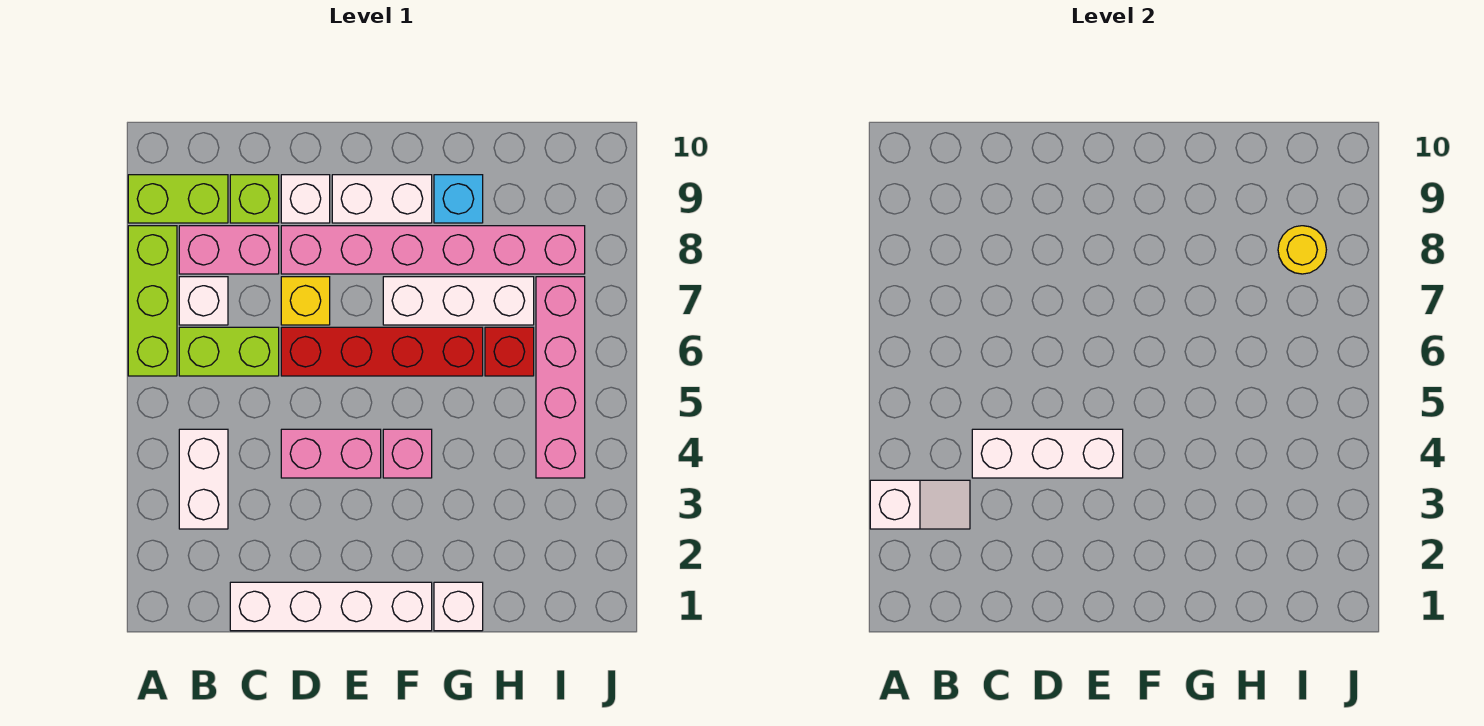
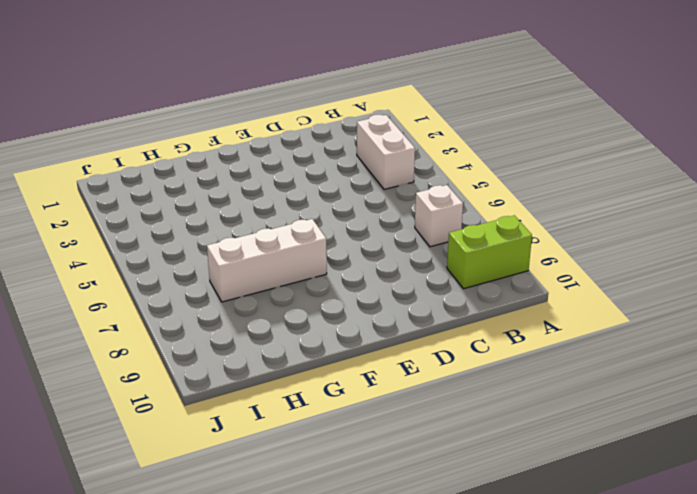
none -> lime 1x3 brick [128,226,177,376]
none -> lime 1x2 brick [179,327,279,376]
none -> pink 1x2 brick [179,226,279,274]

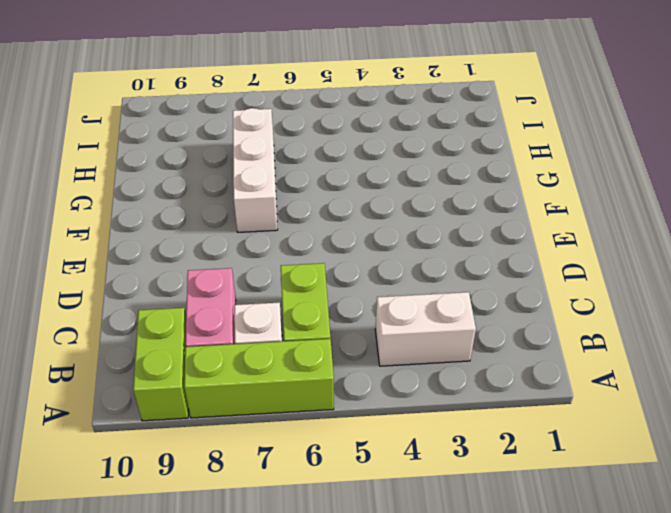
none -> white 1x4 brick [230,582,432,631]
none -> lime 1x1 brick [230,175,279,223]
none -> pink 1x2 brick [281,429,381,478]

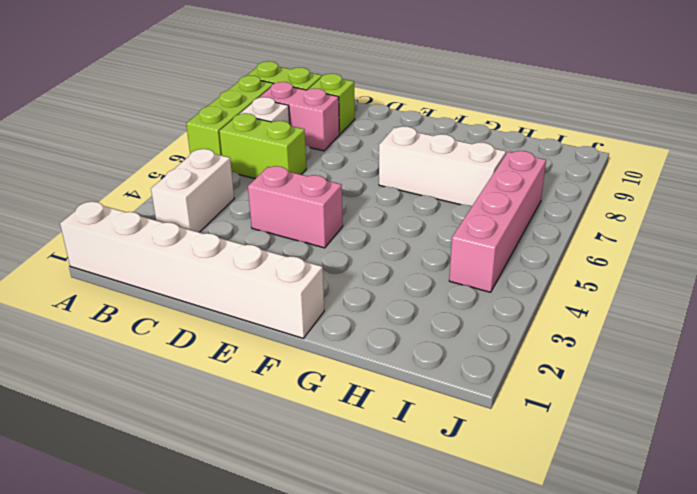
white 1x6 brick [60,202,324,338] -> white 1x4 brick [230,582,432,631]
none -> red 1x4 brick [281,327,483,376]
none -> yellow 1x1 brick [281,277,330,325]
none -> pink 1x6 brick [281,226,585,274]

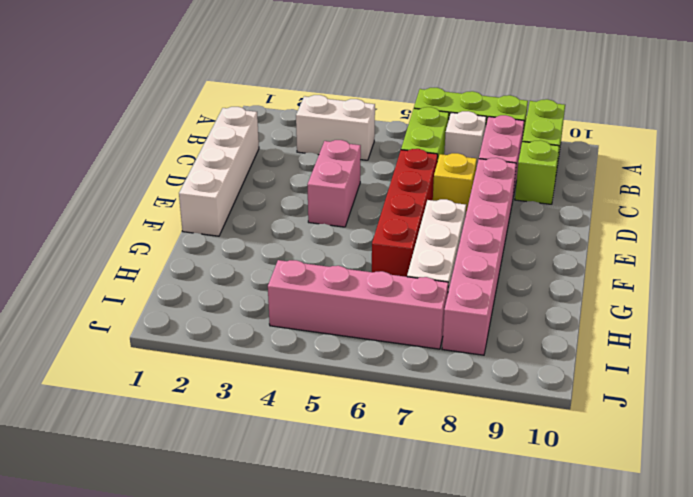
none -> white 1x1 brick [281,175,330,223]
none -> white 1x2 brick [332,175,432,223]
none -> pink 1x1 brick [383,429,432,478]

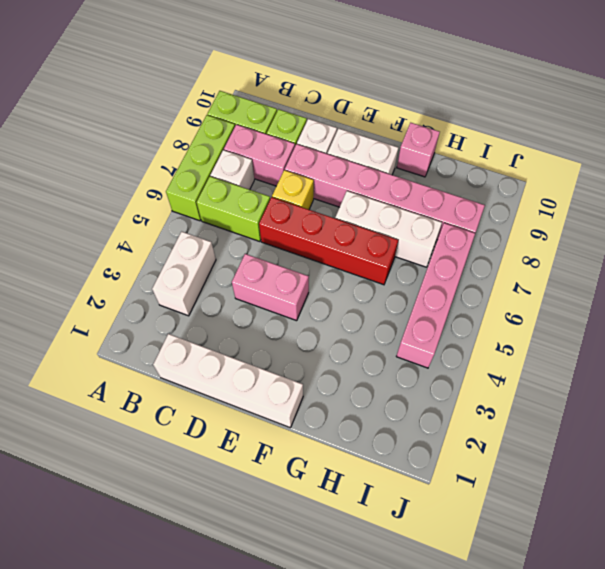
pink 1x1 brick [397,123,440,177] -> pink 1x1 brick moved to [383,429,432,478]
none -> white 1x1 brick [434,582,483,631]
none -> cyan 1x1 brick [434,175,483,223]
none -> red 1x1 brick [485,327,534,376]

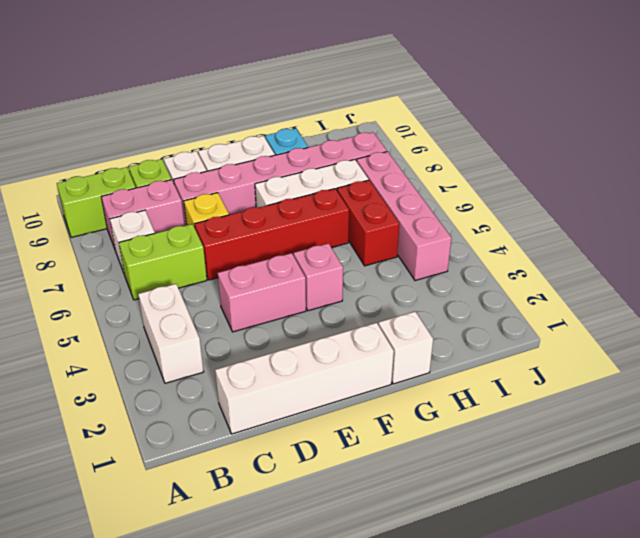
red 1x2 brick [337,180,400,266] -> red 1x1 brick [485,327,534,376]
none -> lime 1x3 brick [128,226,177,376]
none -> white 1x2 slope [870,480,970,529]
none -> white 1x3 brick [972,429,1123,478]

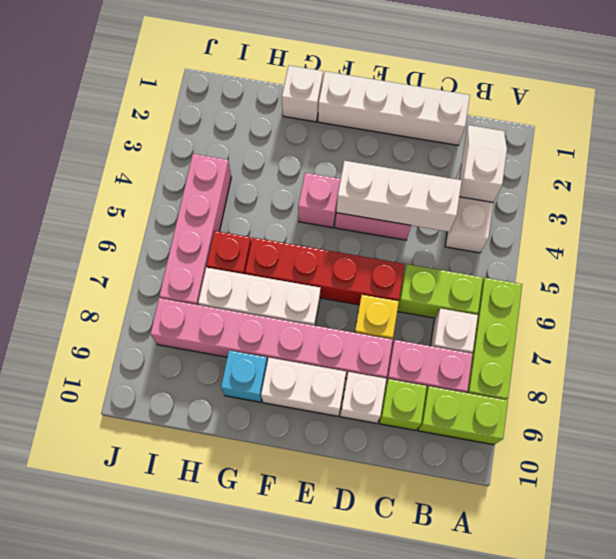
white 1x2 slope [459,125,507,202] -> white 1x2 slope turned to [870,480,970,529]
none -> yellow 1x1 round brick [1278,226,1326,274]

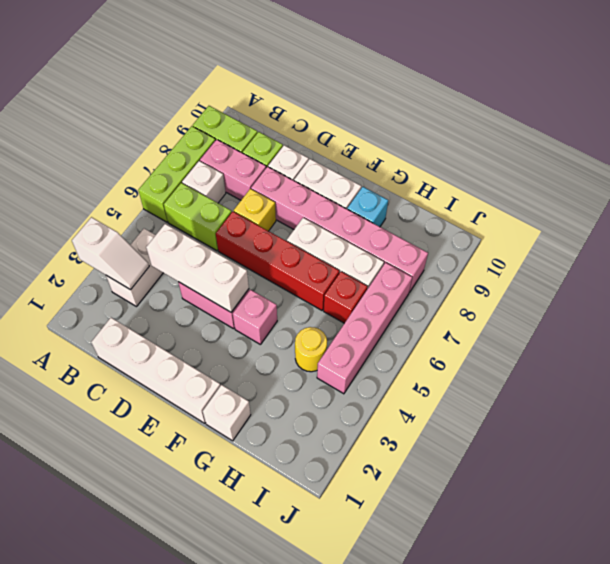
yellow 1x1 round brick [295,327,327,372] -> yellow 1x1 round brick moved to [1278,226,1326,274]

